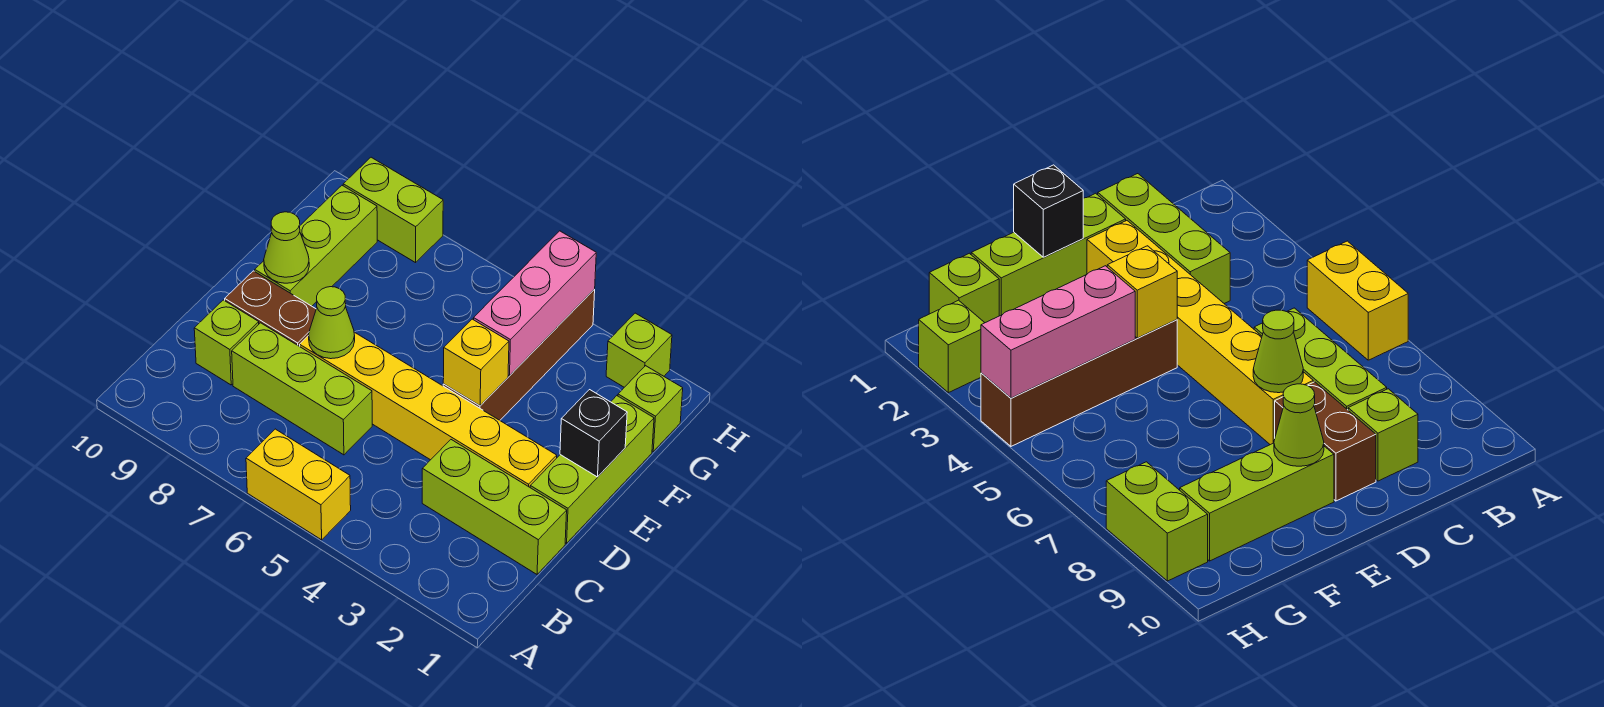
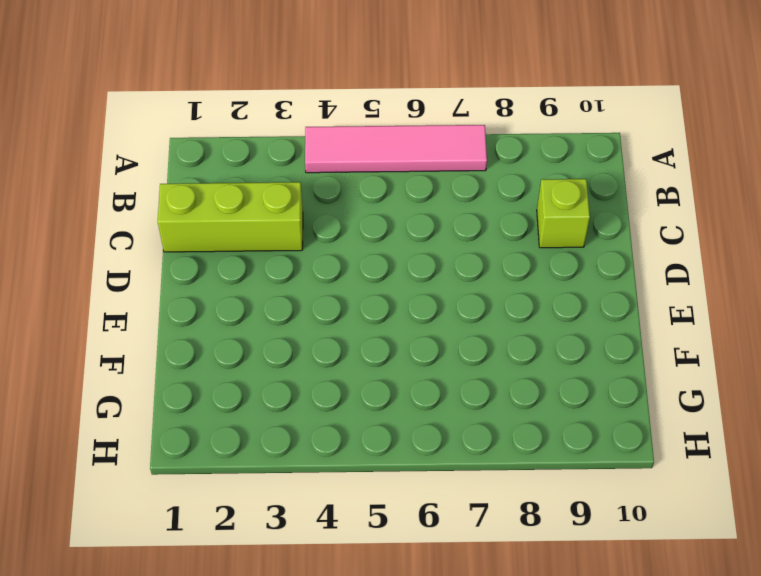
pink 1x4 tile [305,125,487,173] -> yellow 1x2 brick [246,429,351,540]
none -> lime 1x3 brick [232,323,372,455]
none -> lime 1x3 brick [530,396,654,543]
none -> yellow 1x6 brick [300,332,557,487]

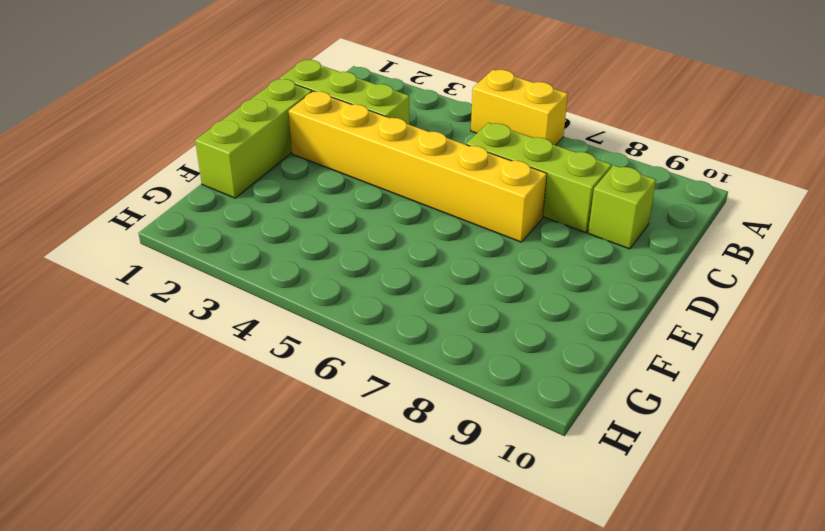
none -> brown 1x2 brick [225,271,316,346]
none -> brown 1x4 brick [443,289,595,420]
none -> lime 1x3 brick [255,186,377,306]

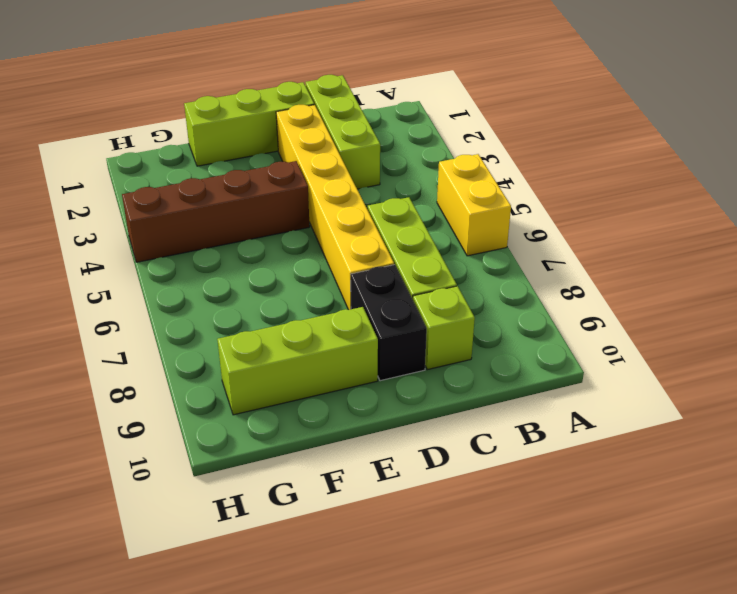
black 1x2 brick [351,265,427,381] -> brown 1x2 brick [225,271,316,346]
none -> lime 1x1 brick [618,366,683,451]
none -> lime 1x1 brick [606,313,672,387]
none -> lime 1x2 brick [343,157,443,263]

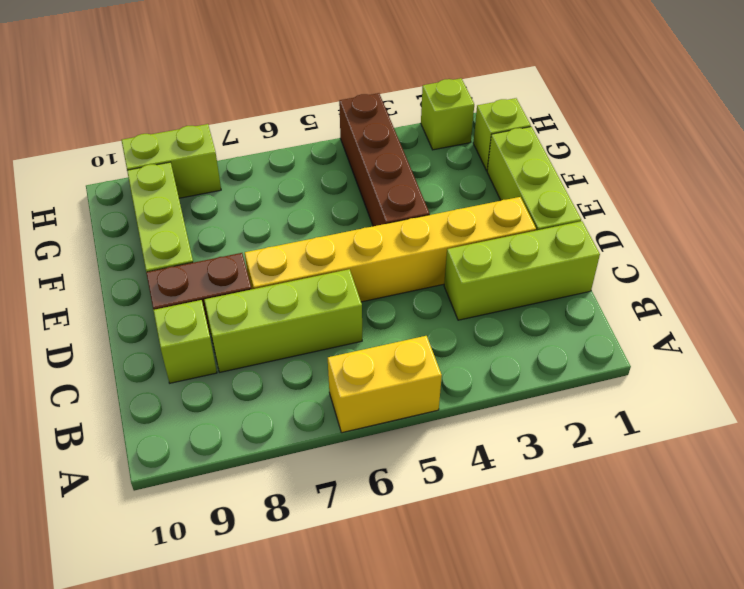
none -> lime 1x1 cone [309,287,355,359]
none -> black 1x1 brick [560,390,627,477]
none -> yellow 1x1 brick [443,319,509,406]

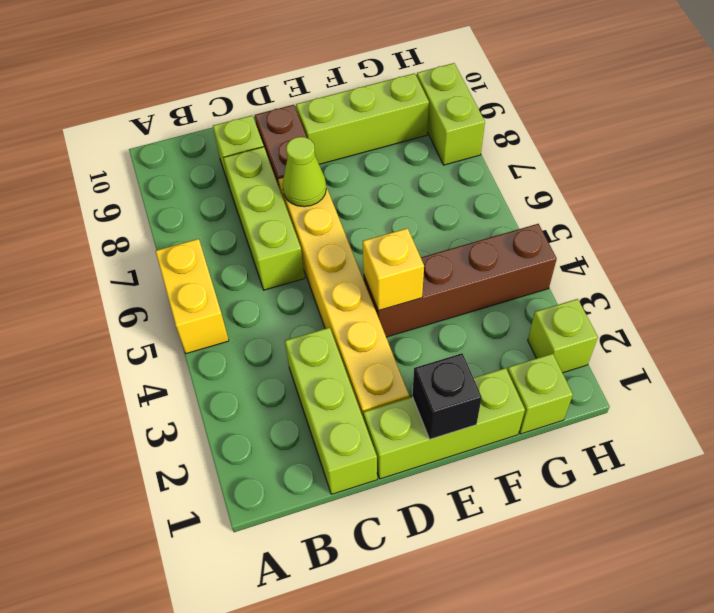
none -> lime 1x1 cone [264,212,309,283]
none -> pink 1x3 brick [474,231,596,376]

